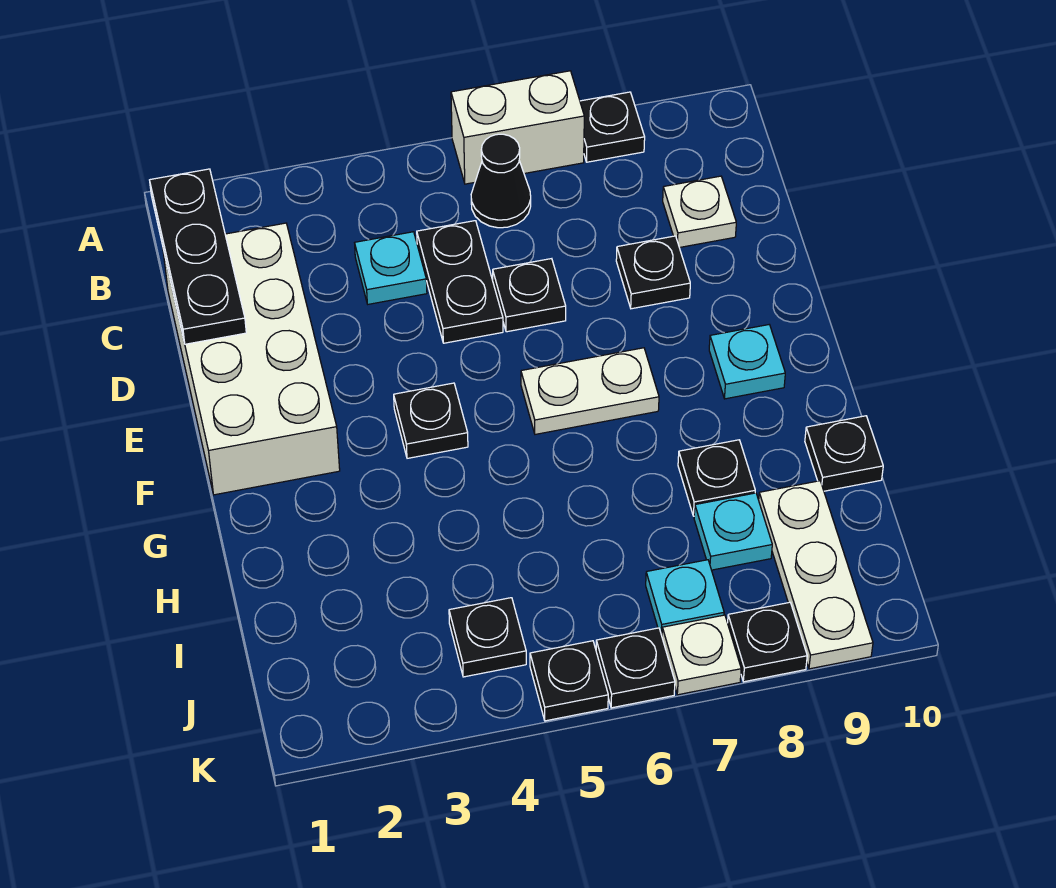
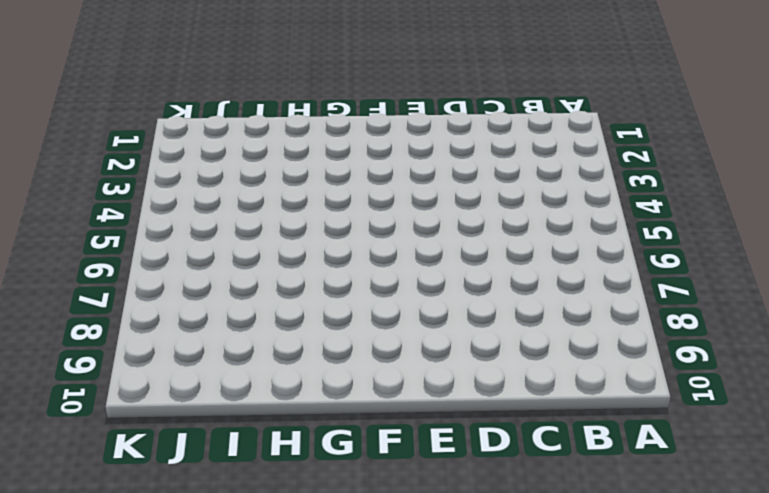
none -> white 1x2 brick [451,71,584,184]
none -> black 1x1 plate [580,92,645,162]
none -> black 1x1 cone [471,134,531,228]

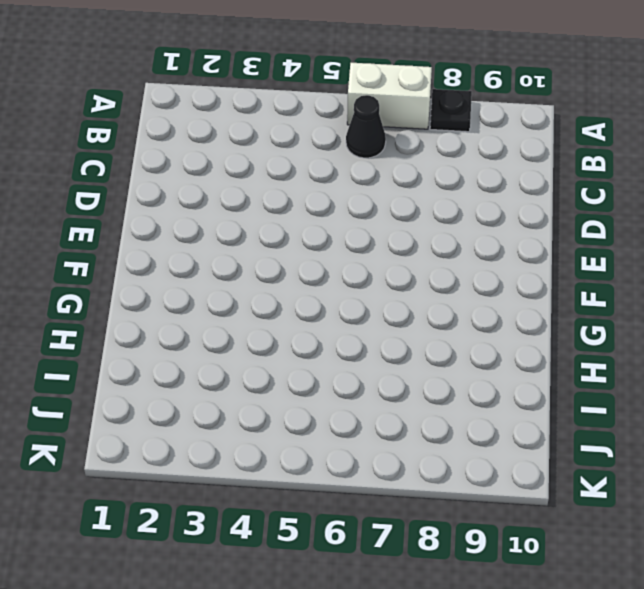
none -> white 2x4 brick [163,223,340,495]
none -> cyan 1x1 plate [355,232,427,304]
none -> black 1x2 plate [417,221,503,343]

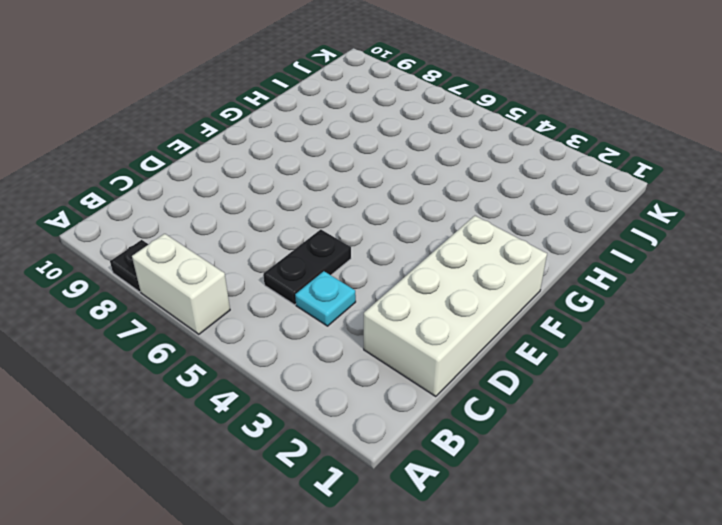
none -> black 1x1 cone [471,134,531,228]
none -> white 1x1 plate [663,176,736,248]
none -> black 1x1 plate [493,259,566,332]

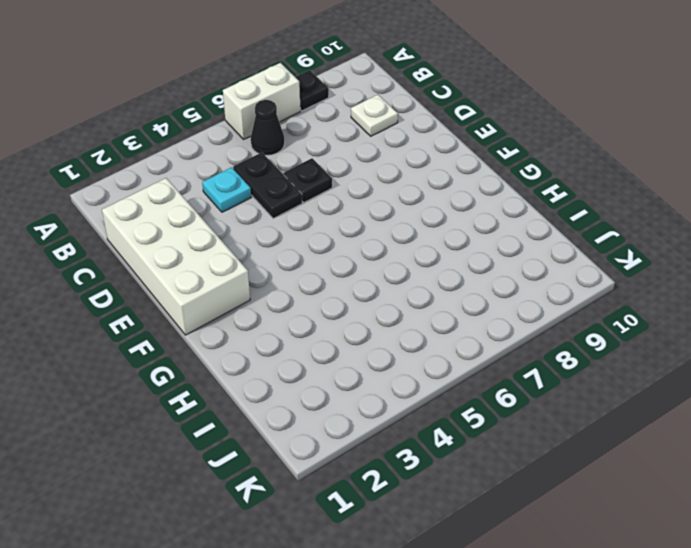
none -> black 1x1 plate [616,236,690,309]
none -> black 1x1 plate [394,383,468,458]
none -> white 1x2 plate [521,348,659,434]

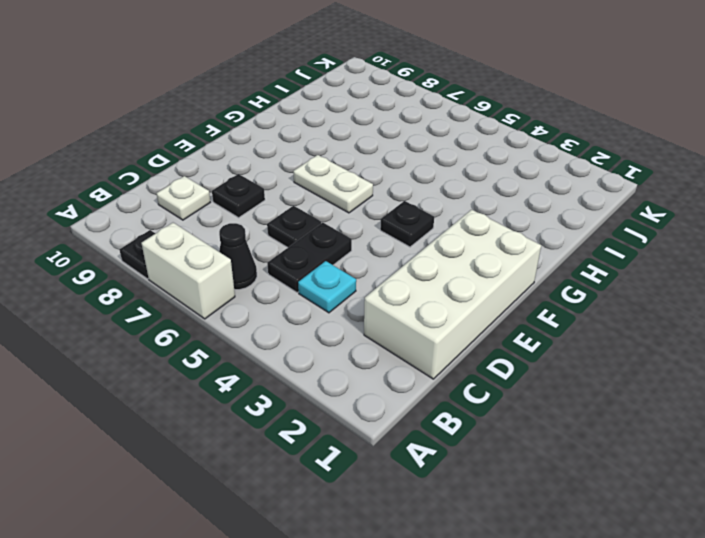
none -> cyan 1x1 plate [709,325,785,399]
none -> black 1x1 plate [678,440,755,516]
none -> black 1x1 plate [805,416,883,491]

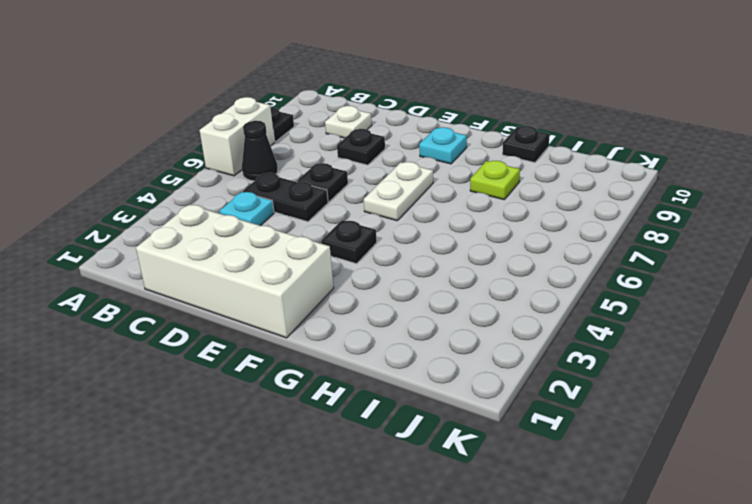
lime 1x1 plate [470,161,520,200] -> black 1x1 plate [678,440,755,516]
none -> cyan 1x1 plate [694,493,772,570]
none -> white 1x3 plate [759,481,873,669]
none -> black 1x1 plate [449,598,526,677]

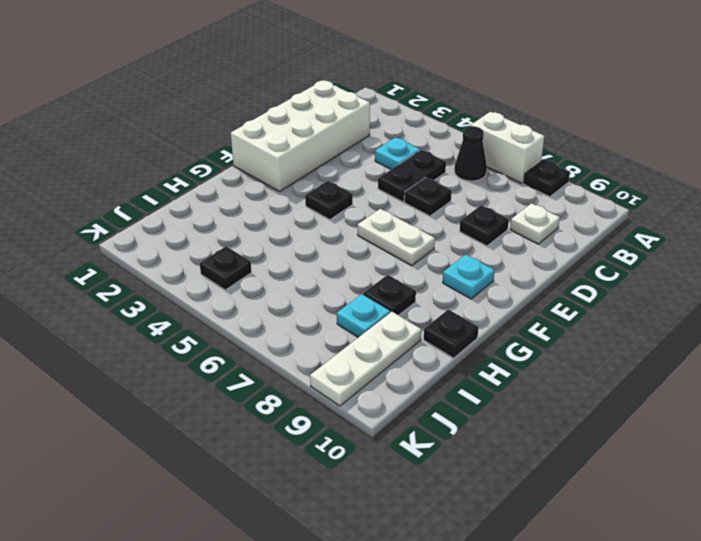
none -> cyan 1x1 plate [646,560,724,635]
none -> black 1x1 plate [530,641,608,721]
none -> black 1x1 plate [596,628,675,708]

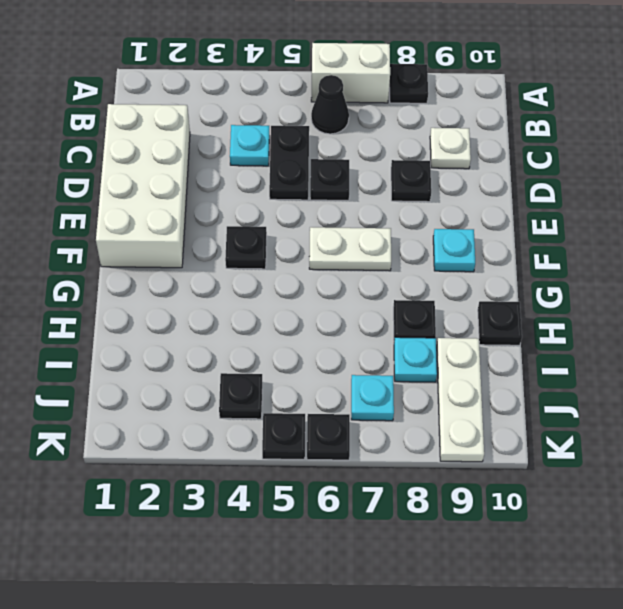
none -> white 1x1 plate [662,615,741,695]
none -> black 1x1 plate [728,602,807,682]
none -> black 1x3 plate [150,169,246,344]

